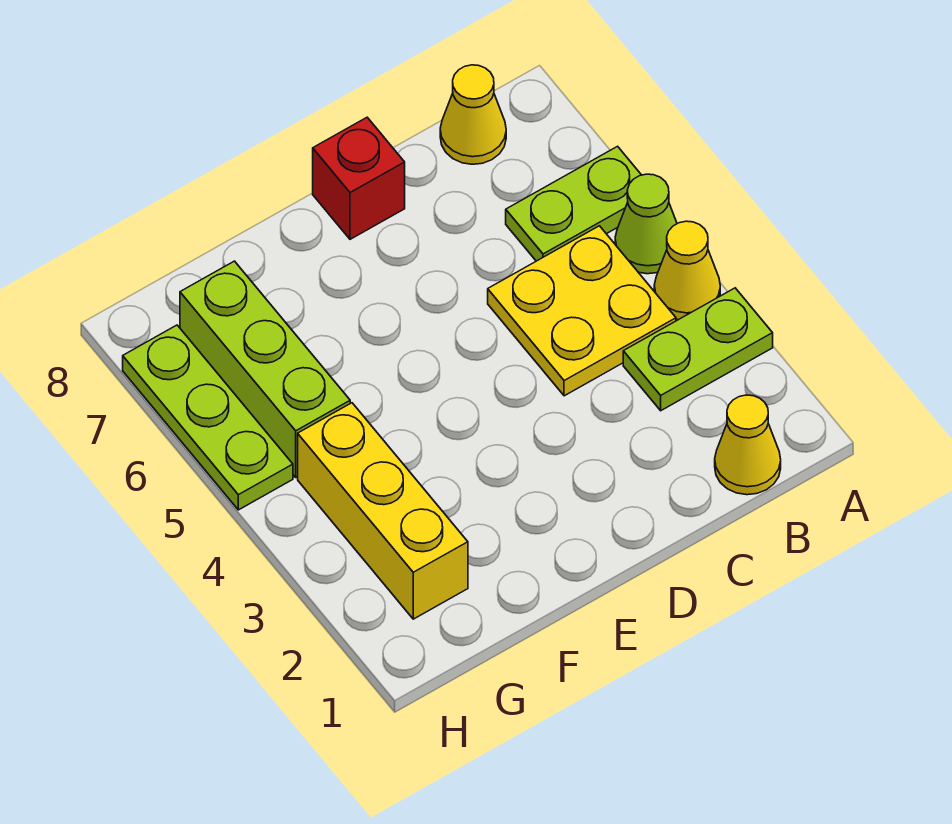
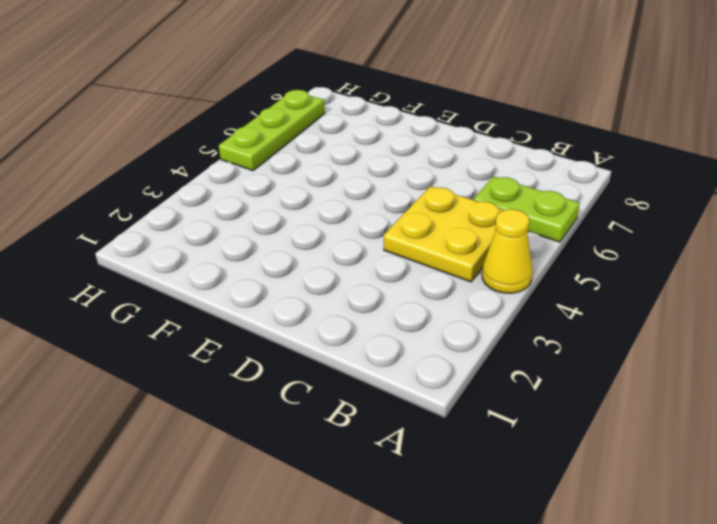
none -> lime 1x2 plate [623,288,773,411]
none -> lime 1x1 cone [615,174,677,274]

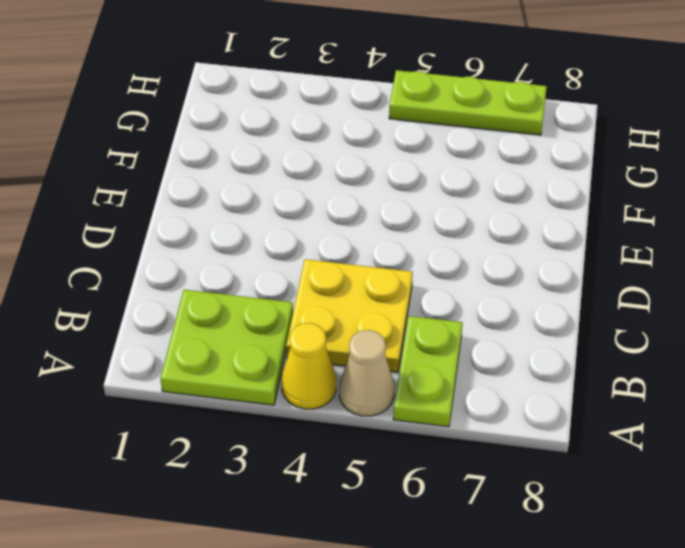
lime 2x2 plate [160,290,293,405] -> lime 1x2 plate [623,288,773,411]
tan 1x1 cone [339,330,394,416] -> lime 1x1 cone [615,174,677,274]
none -> yellow 1x1 cone [715,395,781,495]
none -> yellow 1x1 cone [440,65,506,164]

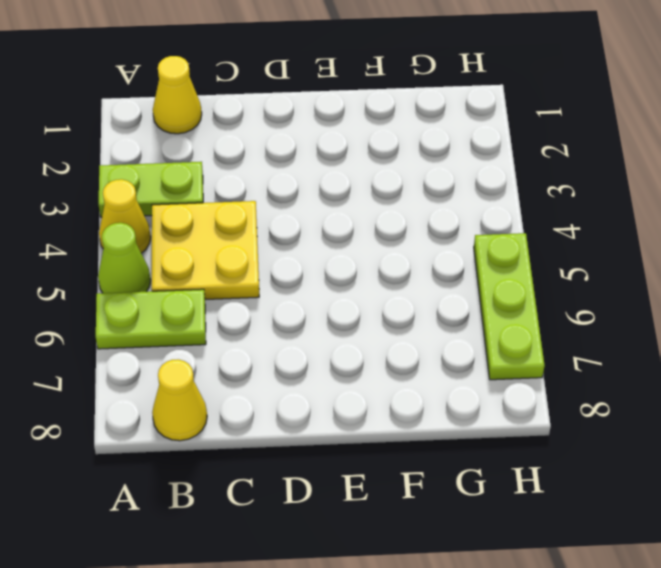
none -> red 1x1 brick [313,117,405,239]
none -> yellow 1x3 brick [298,403,468,619]

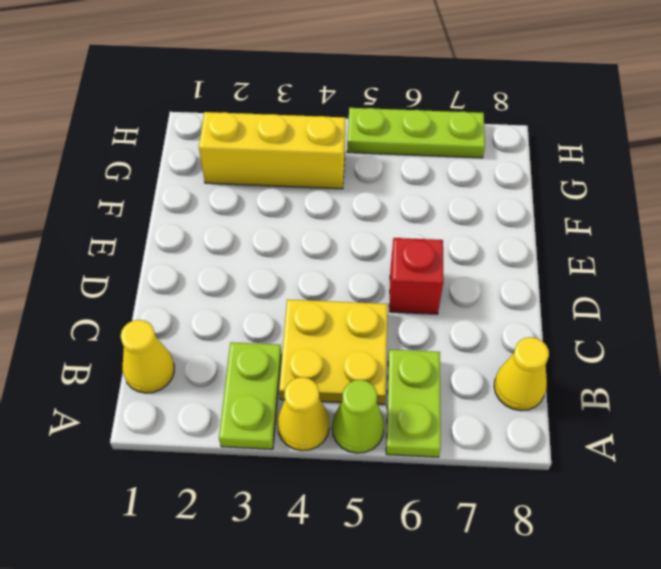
red 1x1 brick [389,238,444,314] -> red 1x1 brick moved to [313,117,405,239]
none -> lime 1x3 brick [180,261,350,477]

